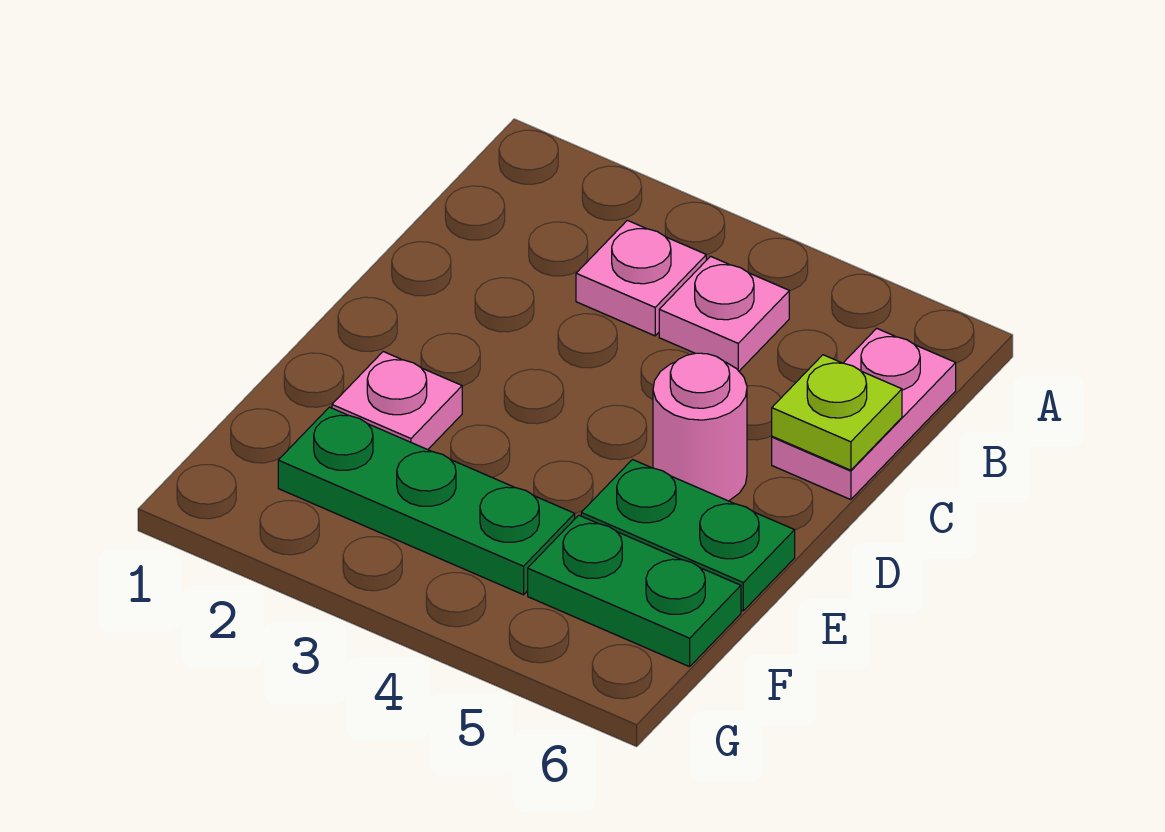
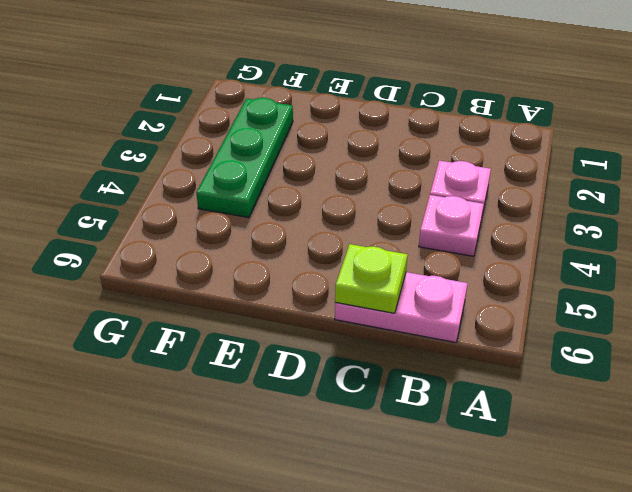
none -> pink 1x1 round brick [653,353,747,501]
none -> pink 1x1 plate [332,352,462,450]

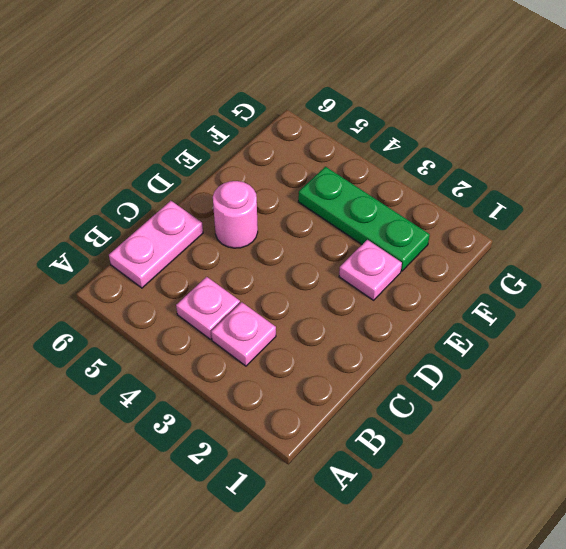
none -> green 1x2 plate [581,460,795,611]
none -> green 1x2 plate [528,515,741,667]

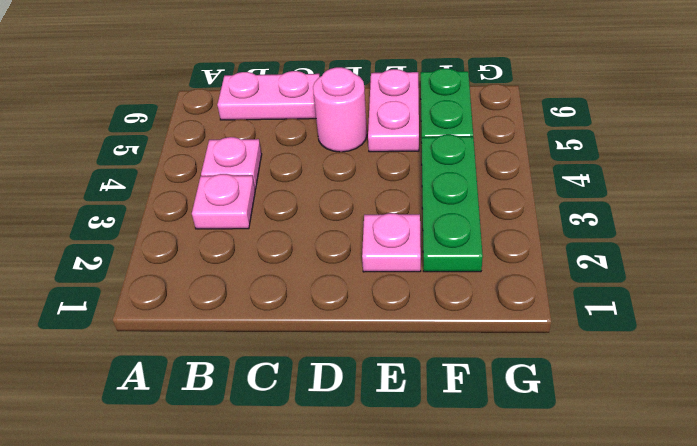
pink 1x2 plate [368,69,419,152] -> green 1x2 plate [581,460,795,611]
none -> lime 1x1 plate [772,355,902,470]

